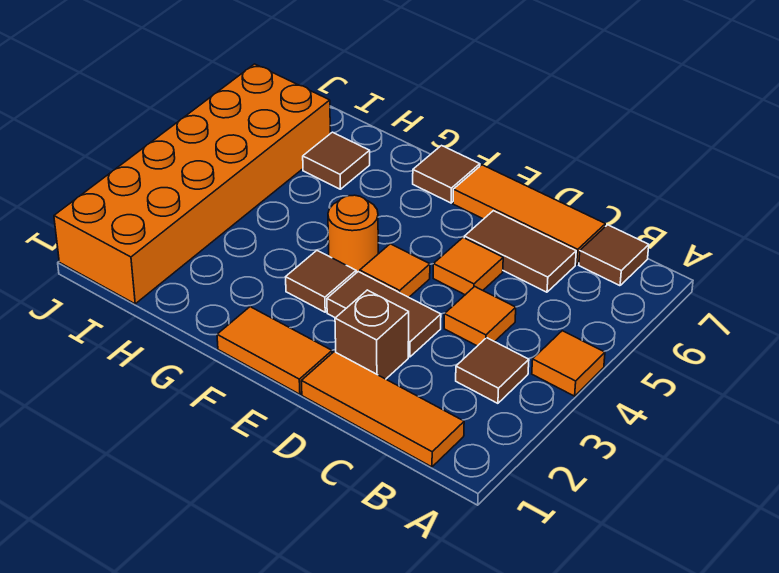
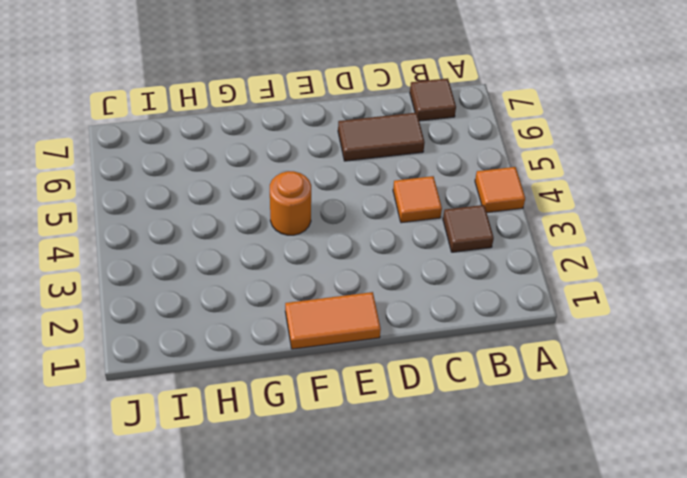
none -> orange 1x3 tile [301,352,464,467]
none -> orange 1x3 tile [453,165,605,264]
none -> brown 1x1 brick [335,290,409,379]

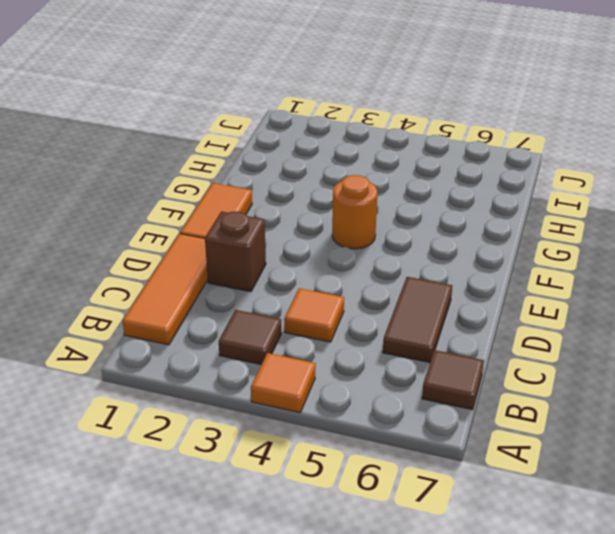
none -> orange 1x3 tile [453,165,605,264]
none -> brown 1x2 tile [327,272,441,357]
none -> orange 1x1 tile [433,238,503,295]

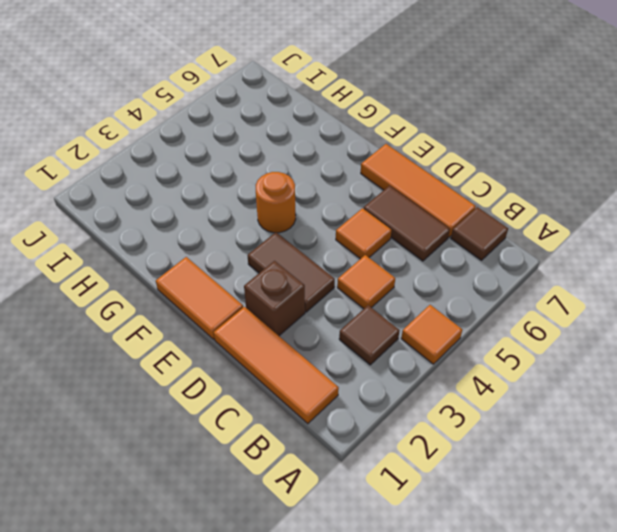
none -> orange 1x1 tile [360,244,430,297]
none -> brown 1x1 tile [286,250,356,312]
none -> brown 1x1 tile [413,146,480,203]

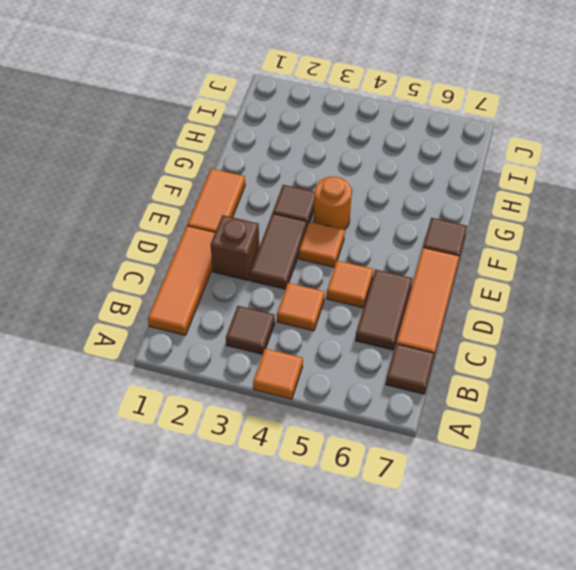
none -> brown 1x1 tile [303,132,370,189]
none -> orange 2x6 brick [54,64,330,304]

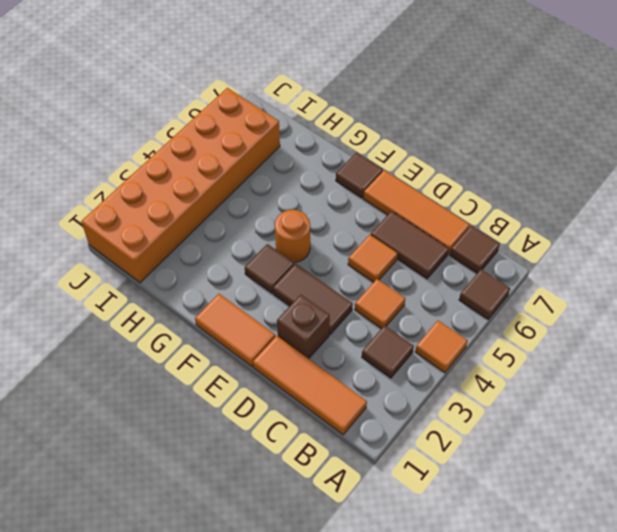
brown 1x1 tile [459,270,510,319] -> brown 1x1 tile moved to [303,132,370,189]
none -> orange 1x1 tile [360,244,430,297]

